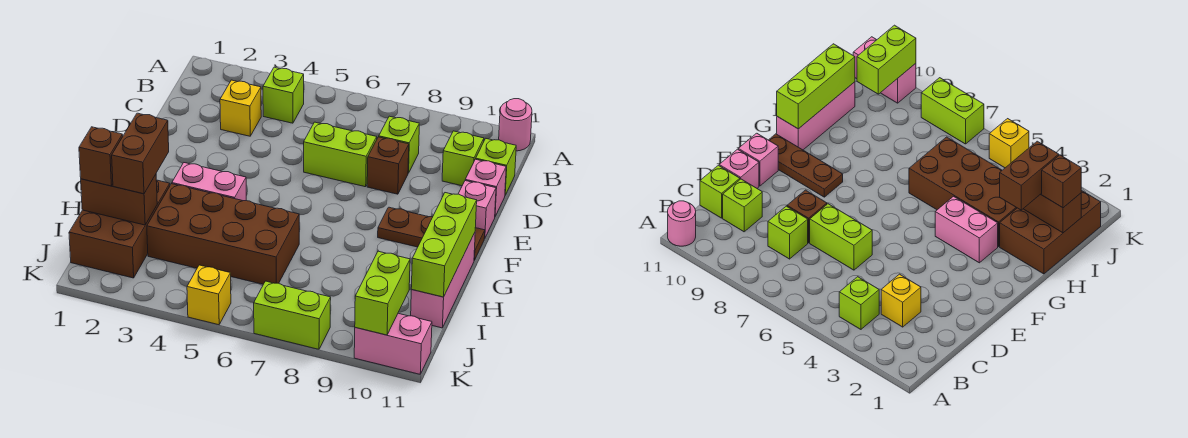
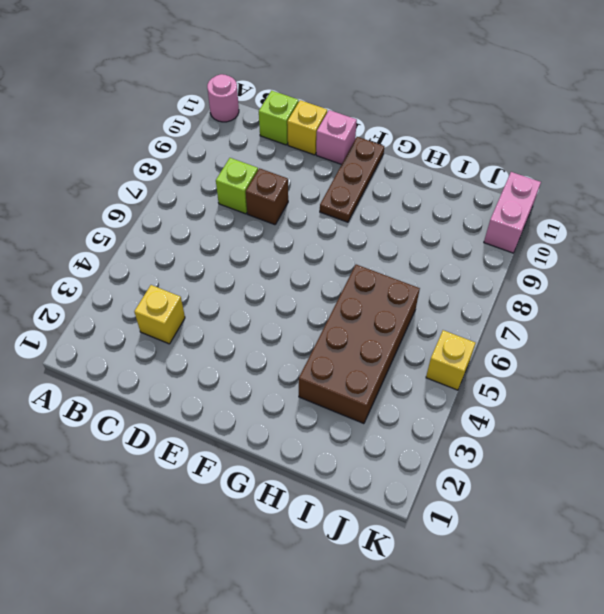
yellow 1x1 brick [287,100,327,155] -> pink 1x1 brick [465,159,506,216]
none -> lime 1x1 brick [263,67,304,123]
none -> lime 1x1 brick [442,131,484,186]
none -> lime 1x2 brick [304,122,377,187]

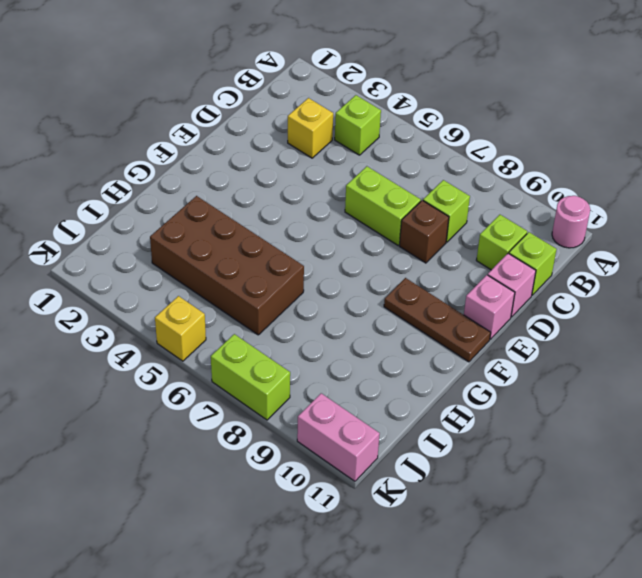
none -> pink 1x2 brick [172,163,246,201]
none -> pink 1x3 brick [411,233,475,328]
none -> brown 2x3 brick [69,180,170,278]

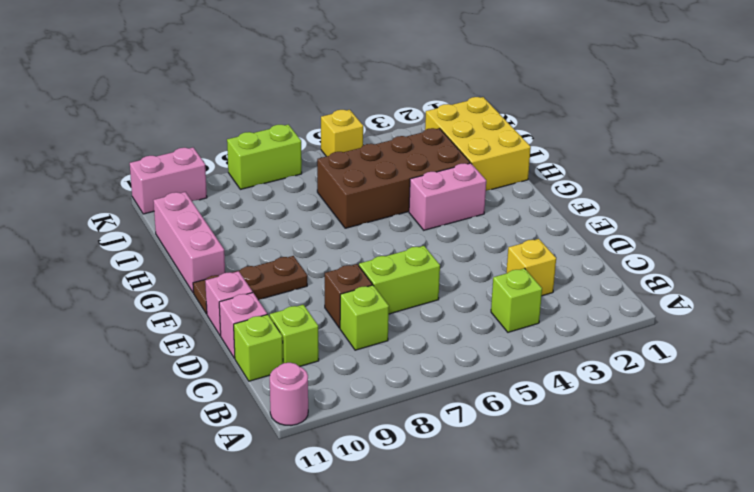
yellow 2x3 brick [425,97,531,191] -> brown 2x3 brick [69,180,170,278]
none -> lime 1x3 brick [411,193,477,297]
none -> brown 1x2 brick [81,175,157,225]
none -> lime 1x2 brick [355,251,410,335]

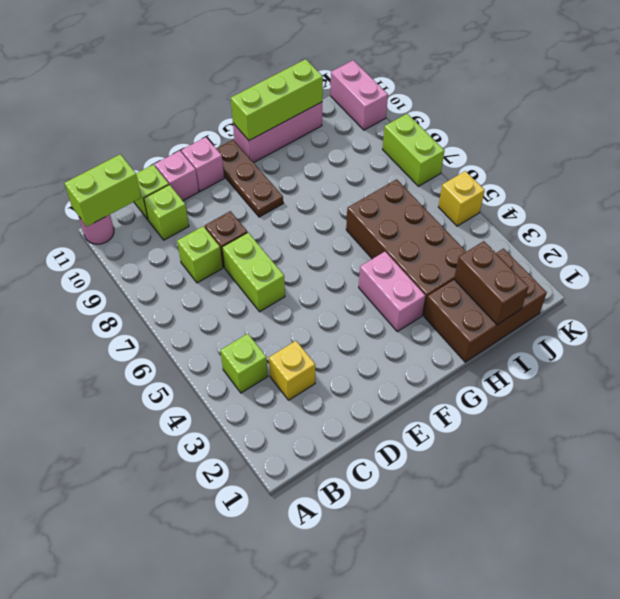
lime 1x2 brick [65,154,141,226] -> lime 1x2 brick moved to [355,251,410,335]
none -> brown 1x2 brick [112,113,169,194]
none -> brown 1x1 brick [79,127,123,186]

